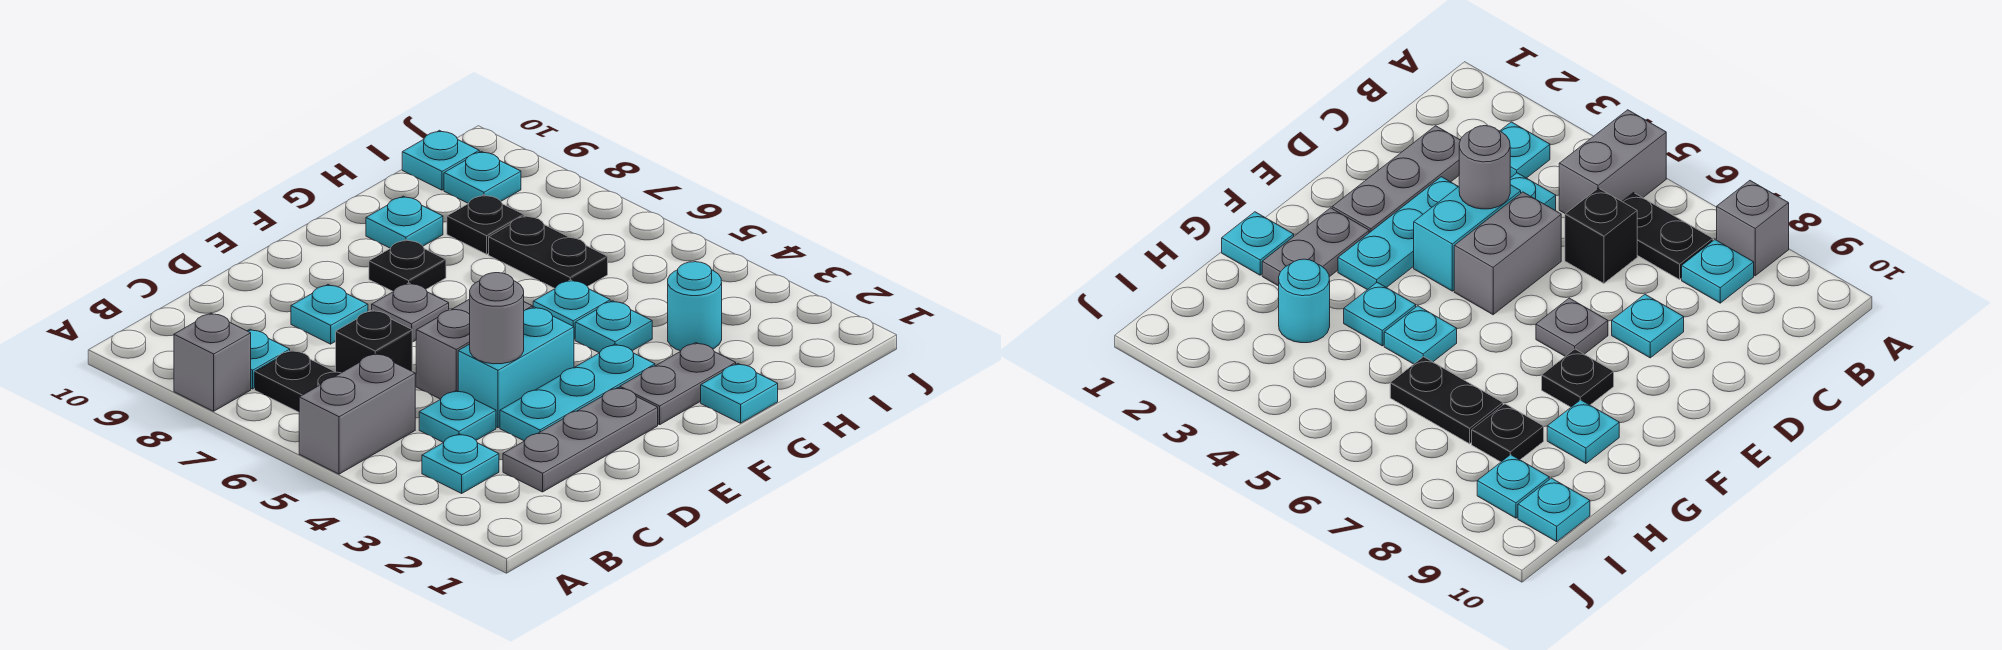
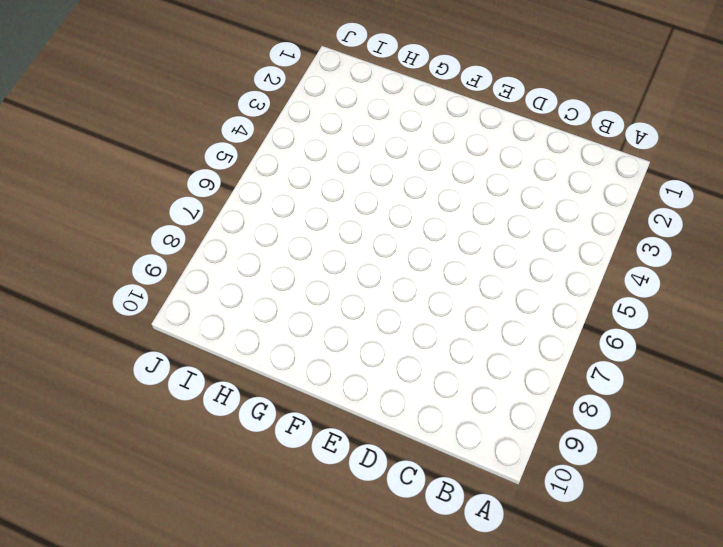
none -> grey 1x2 brick [299,353,415,474]
none -> grey 1x1 brick [174,313,251,411]
none -> cyan 1x1 plate [422,434,499,493]

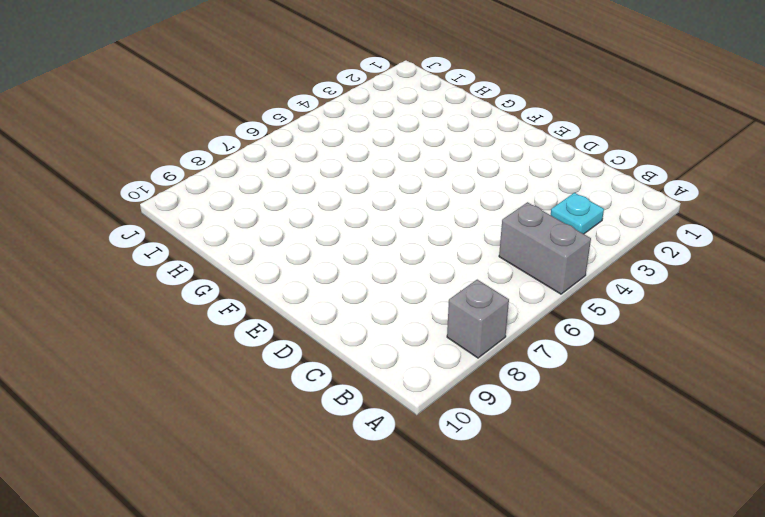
none -> black 1x2 plate [255,350,340,412]
none -> cyan 1x1 plate [248,329,290,389]
none -> grey 1x3 plate [503,388,658,492]

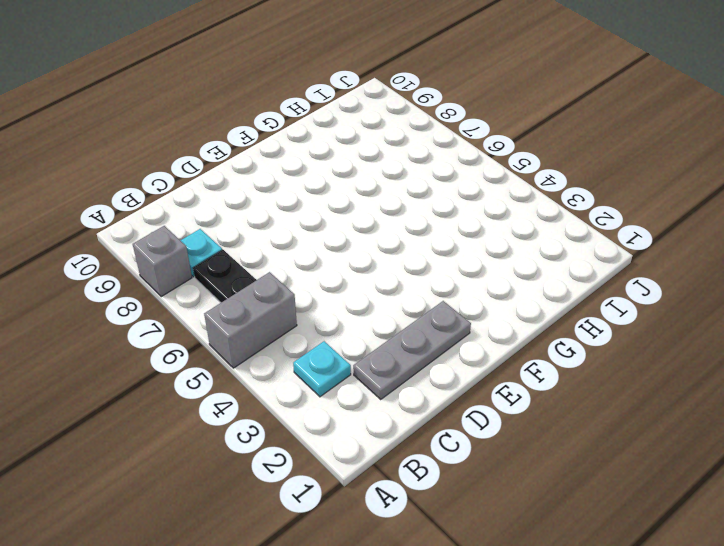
none -> cyan 1x1 plate [419,390,496,443]
none -> black 1x1 brick [336,310,412,373]
none -> cyan 1x3 plate [500,344,655,441]

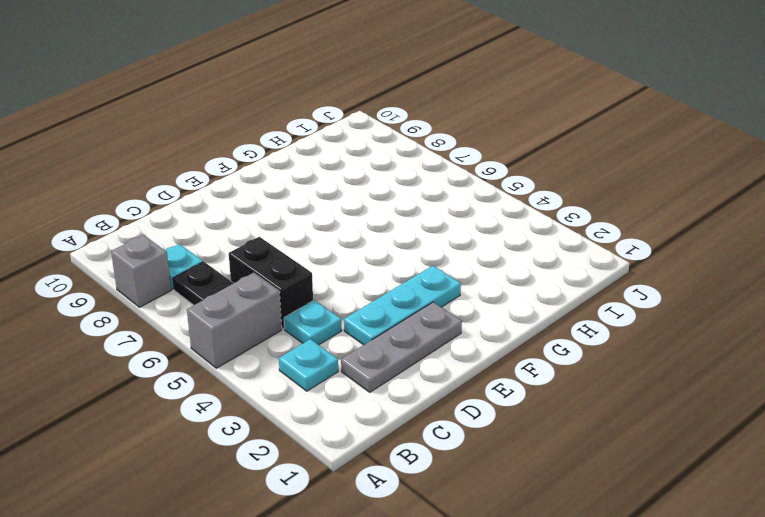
black 1x2 brick [229,237,313,329] -> black 1x1 brick [336,310,412,373]
none -> cyan 1x2 brick [458,307,574,428]
none -> grey 1x2 brick [416,299,532,399]
none -> cyan 1x1 plate [291,285,368,344]

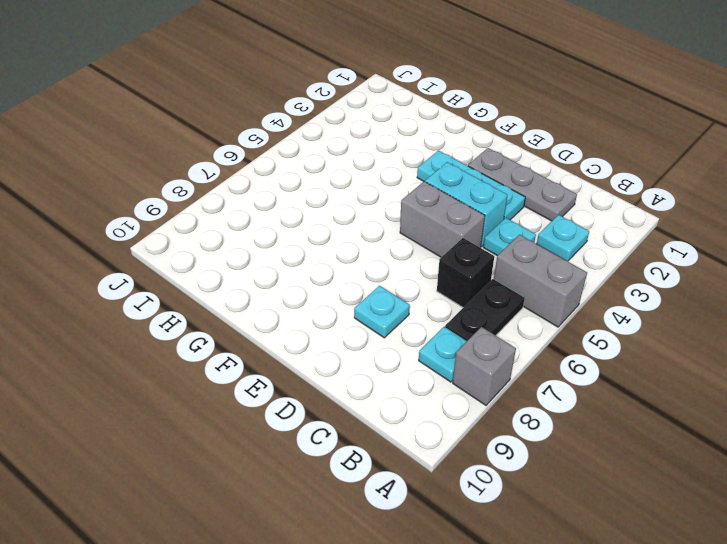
none -> grey 1x1 plate [372,283,449,342]
none -> grey 1x2 plate [620,343,736,425]
none -> black 1x1 plate [369,240,446,291]

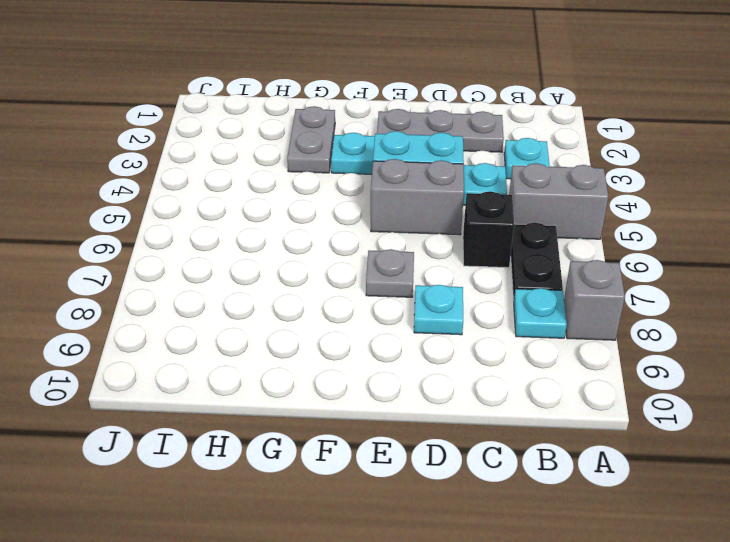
grey 1x2 plate [287,106,335,173] -> grey 1x2 plate turned to [620,343,736,425]
none -> black 1x1 plate [369,240,446,291]
none -> cyan 1x1 plate [701,364,778,423]
none -> cyan 1x1 plate [575,301,652,353]

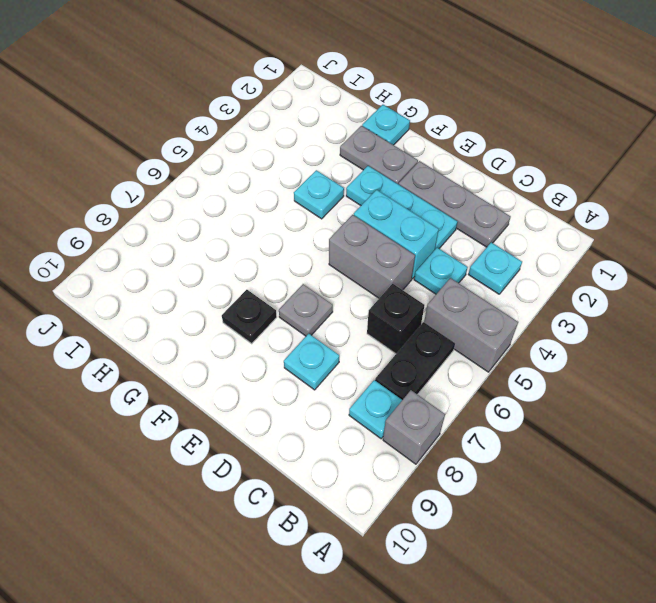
none -> cyan 1x1 plate [533,280,610,339]
none -> cyan 1x1 plate [366,196,443,248]
none -> cyan 1x1 round brick [668,262,722,351]

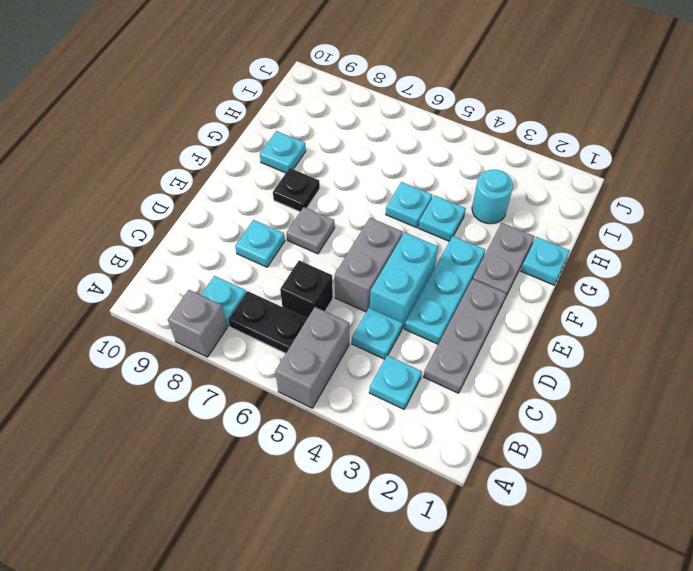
none -> black 1x2 plate [489,216,608,288]
none -> black 1x1 plate [447,195,524,254]
none -> cyan 1x1 plate [444,151,521,204]

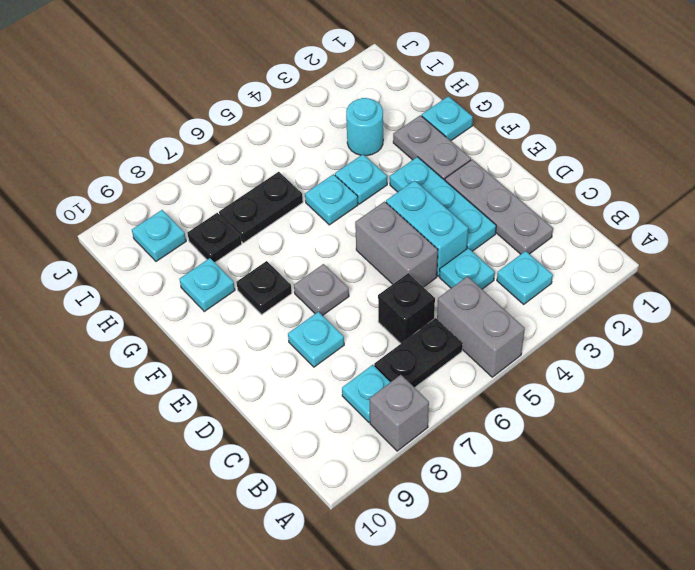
none -> cyan 1x1 plate [402,130,479,190]
none -> grey 1x1 round brick [470,273,524,364]

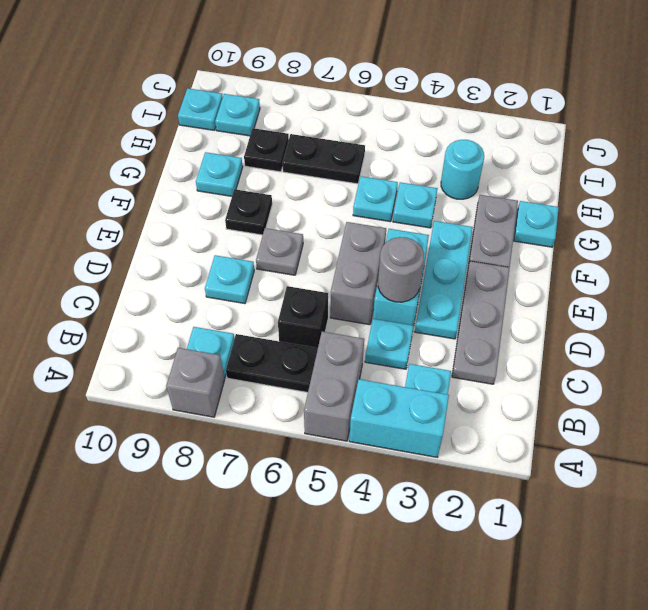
cyan 1x2 brick [349,379,449,457] -> none

